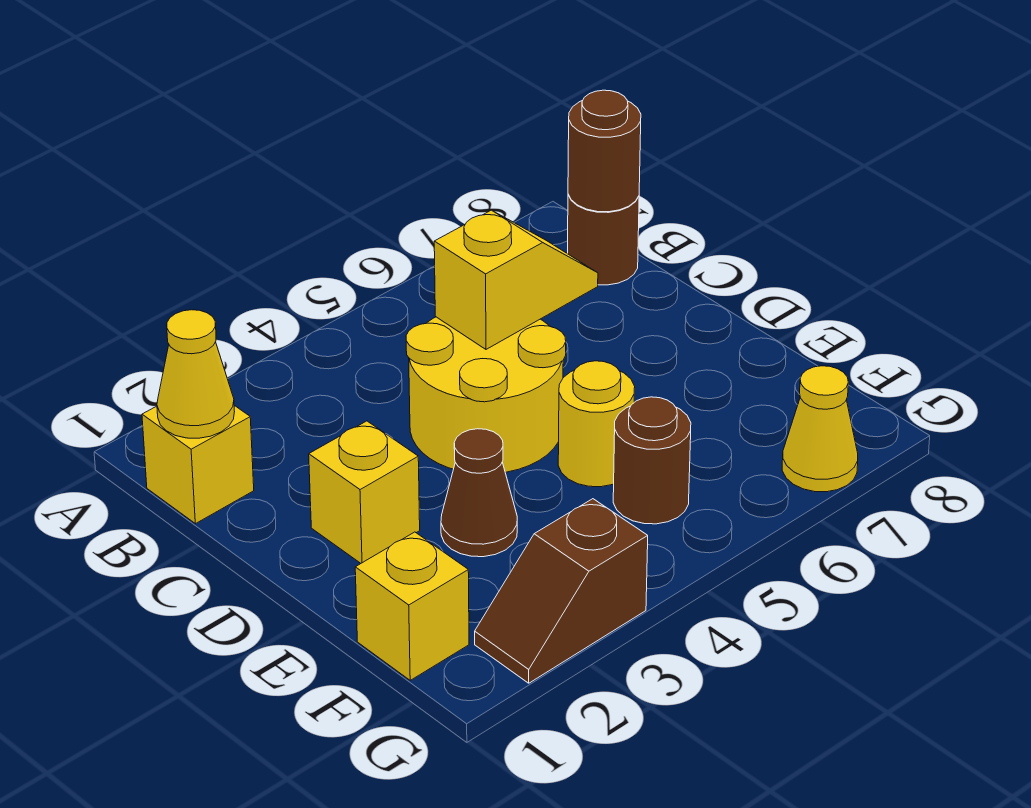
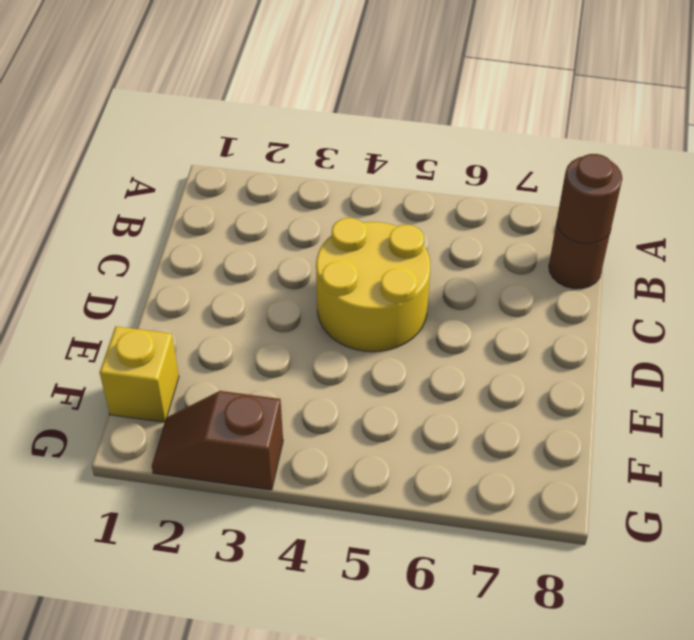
none -> yellow 1x1 brick [142,405,254,524]
none -> yellow 1x1 brick [309,421,420,563]
none -> brown 1x1 cone [441,429,517,557]

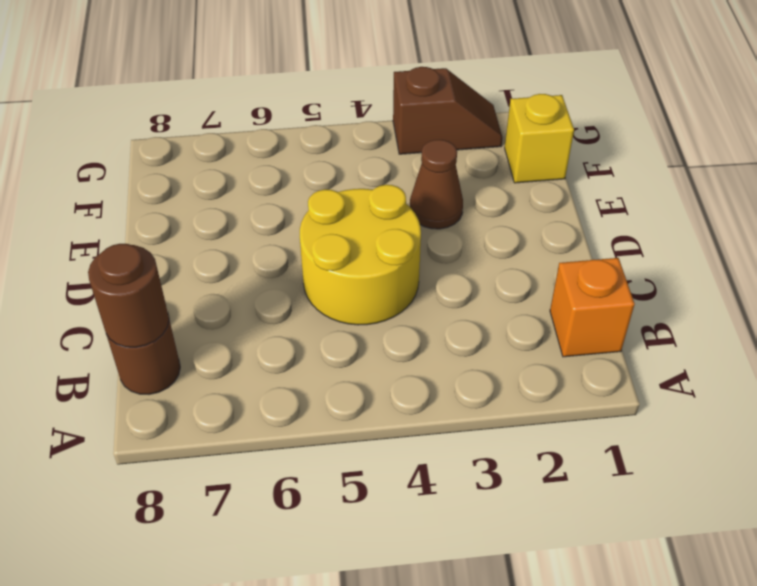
orange 1x1 brick [550,258,635,357] -> yellow 1x1 brick [142,405,254,524]
none -> yellow 1x1 brick [309,421,420,563]
none -> yellow 1x1 round brick [558,361,635,487]
none -> brown 1x1 round brick [613,397,691,524]

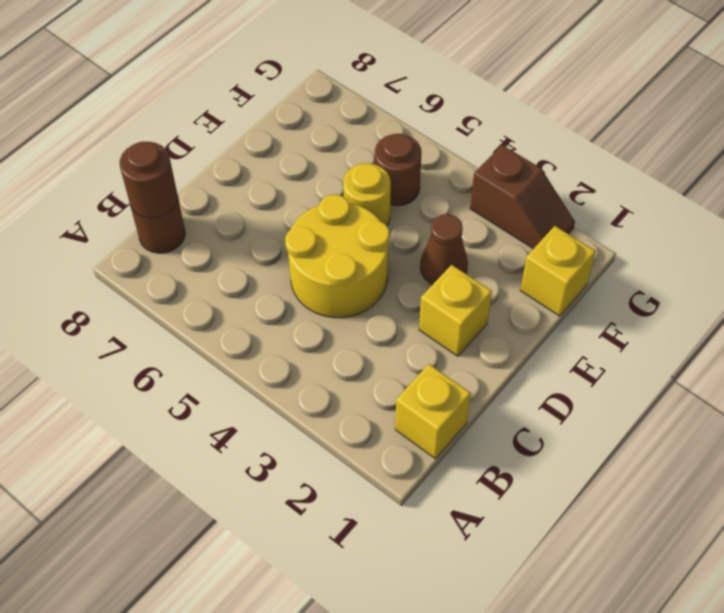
none -> yellow 1x1 cone [782,366,858,492]
none -> yellow 1x1 cone [157,310,235,438]
none -> yellow 1x2 slope [434,210,598,349]

